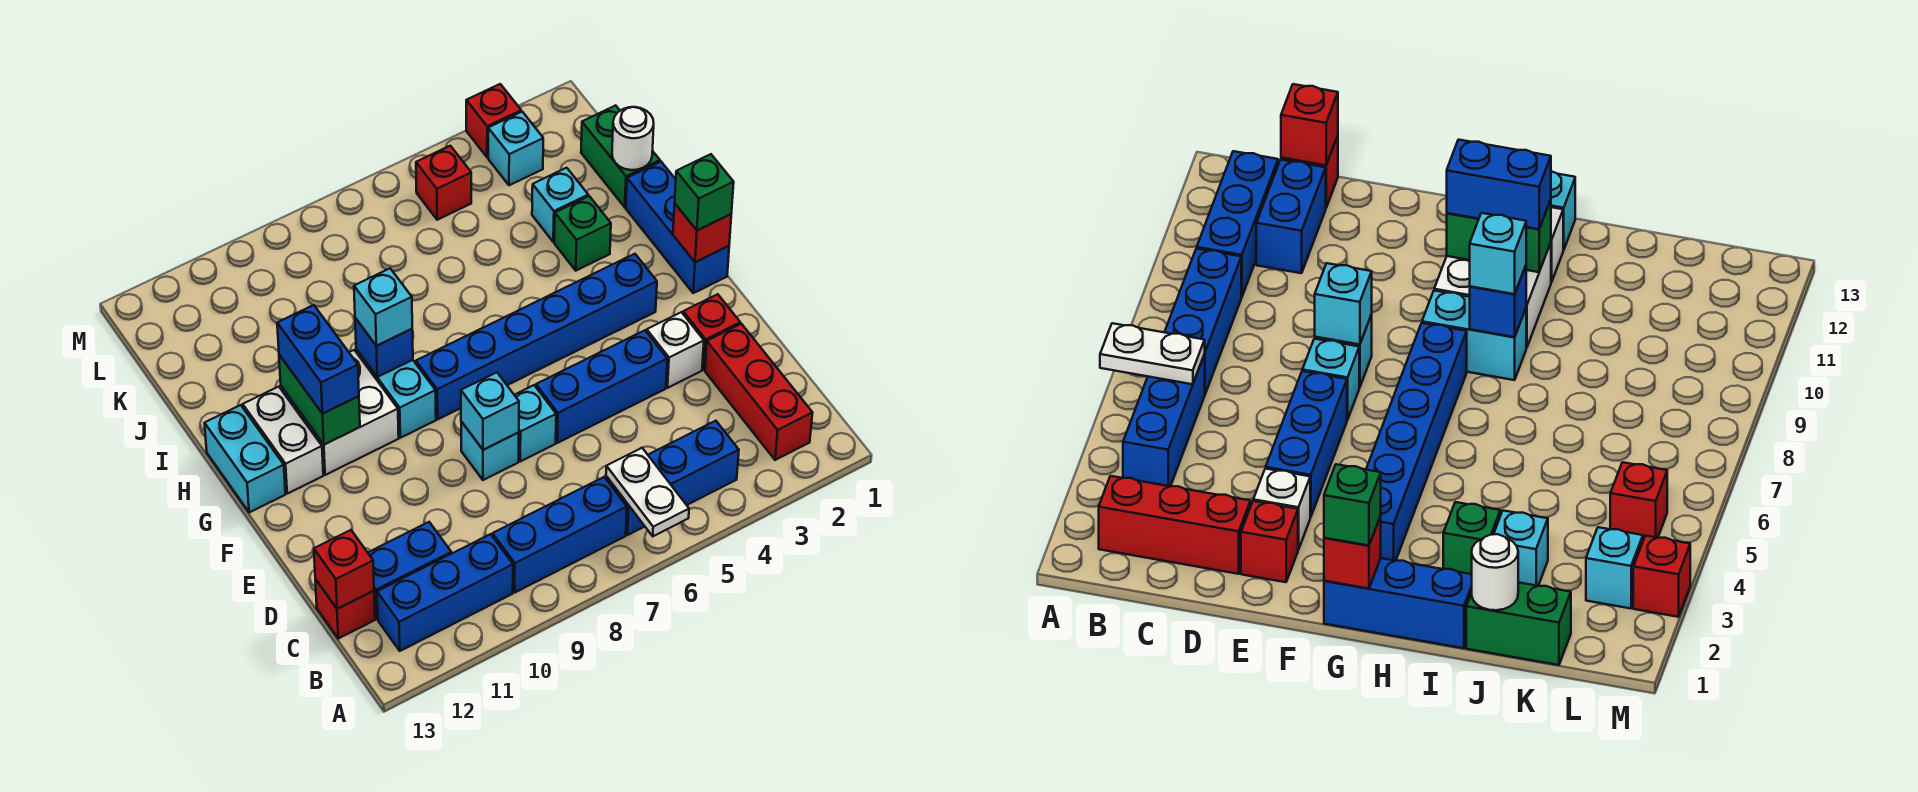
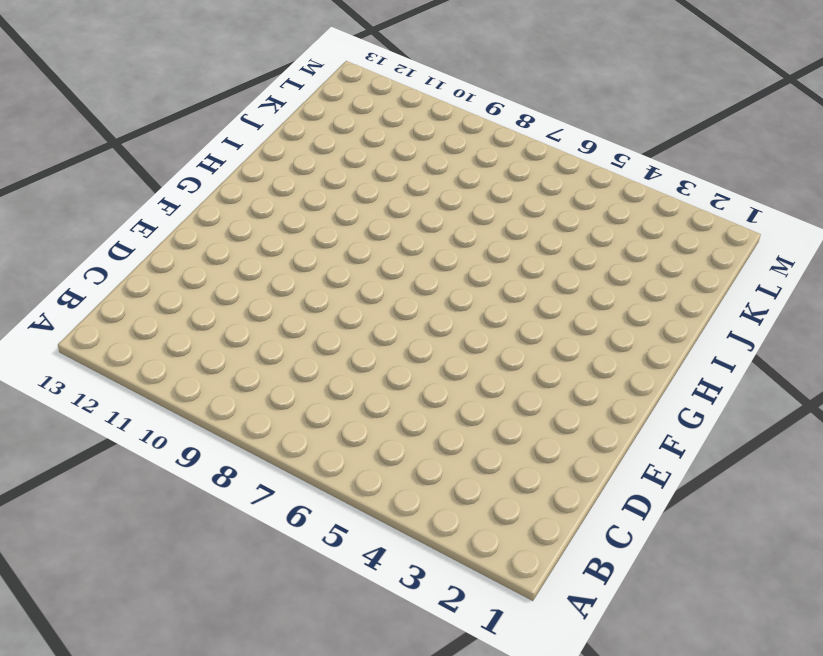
none -> red 1x3 brick [705,324,812,460]
none -> blue 1x3 brick [606,421,739,535]
none -> blue 1x3 brick [493,477,627,592]
none -> blue 1x3 brick [377,534,513,651]

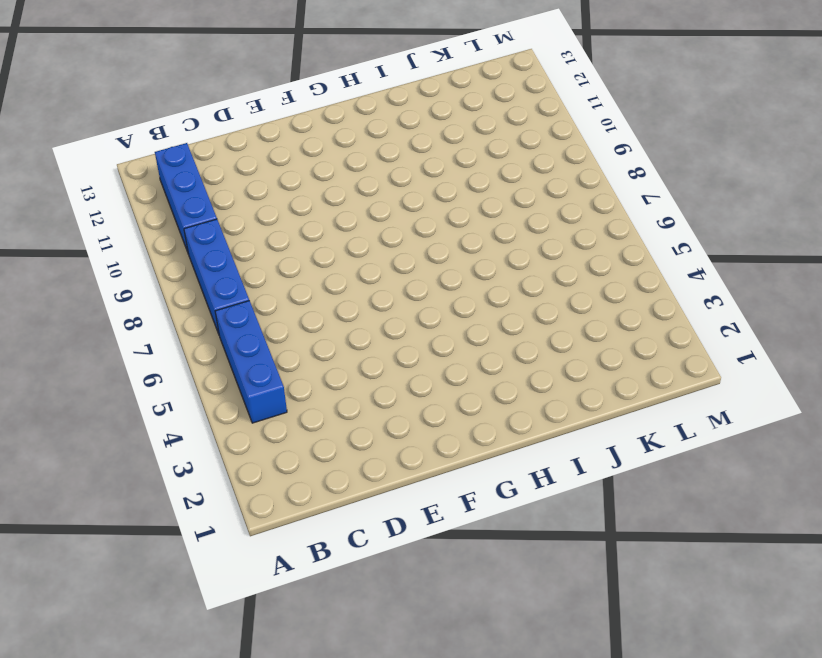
none -> red 1x3 brick [705,324,812,460]
none -> blue 1x2 brick [368,522,451,619]
none -> red 1x1 brick [315,579,375,639]
none -> red 1x1 brick [683,294,740,370]

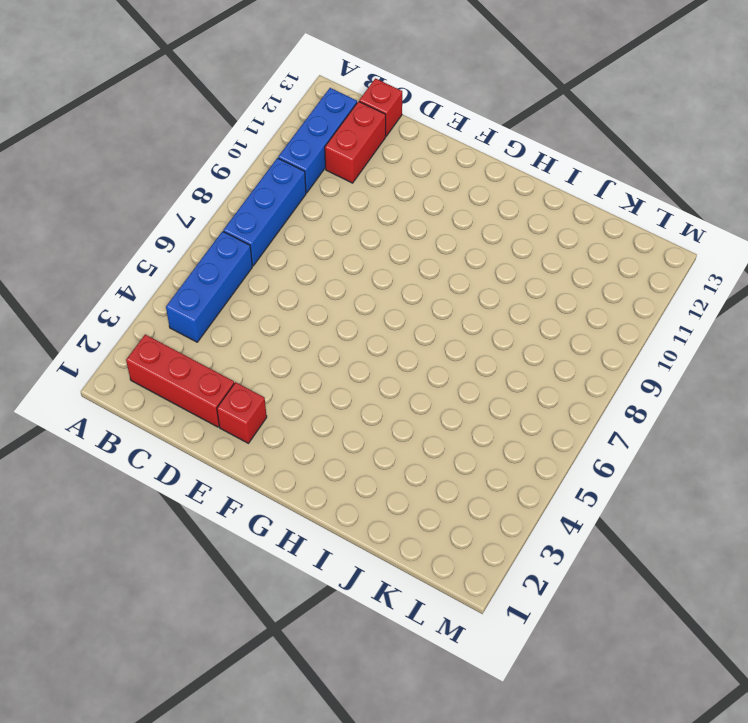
red 1x2 brick [325,101,386,183] -> blue 1x2 brick [368,522,451,619]
none -> white 1x1 brick [647,312,704,388]
none -> blue 1x3 brick [536,330,667,443]
none -> cyan 1x1 brick [515,385,556,461]
none -> cyan 1x1 brick [461,421,519,480]

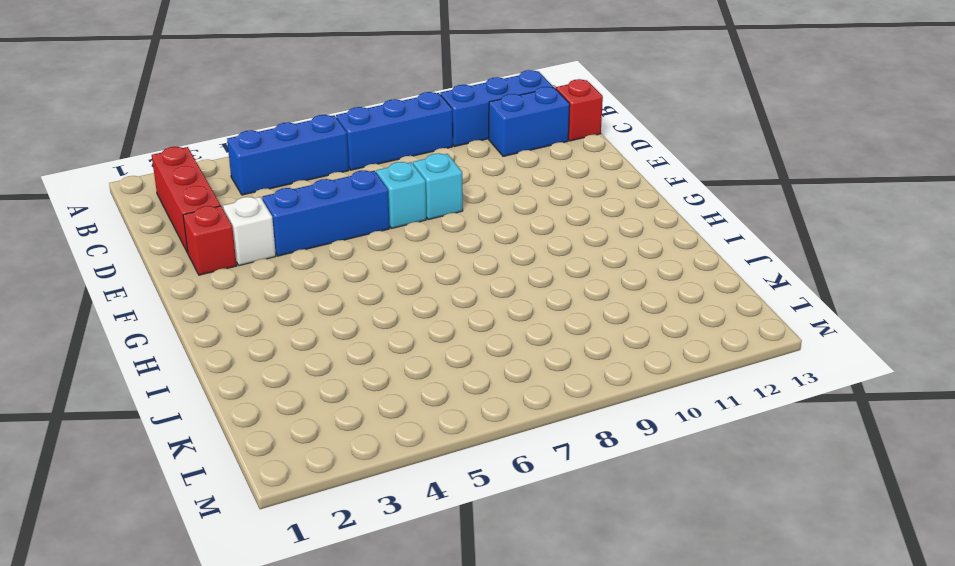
none -> blue 1x3 brick [626,162,729,293]
none -> blue 1x6 brick [416,254,657,419]
none -> cyan 1x2 brick [356,349,436,438]
none -> white 2x2 brick [281,350,399,475]

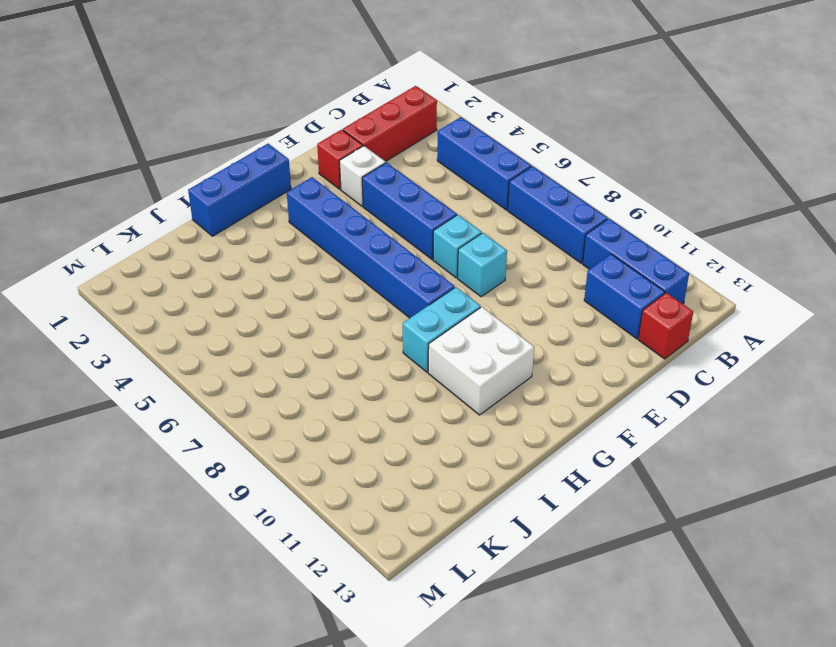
none -> white 1x2 brick [243,387,323,494]
none -> cyan 1x2 brick [205,405,285,513]
none -> green 1x1 brick [554,196,611,271]
none -> green 1x2 brick [581,105,660,207]

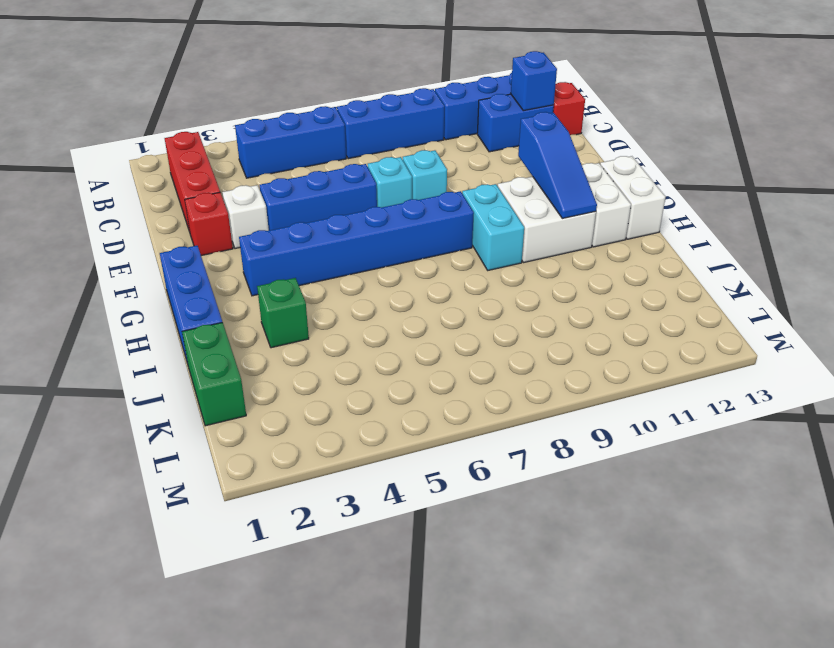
blue 1x1 brick [511,51,557,111] -> blue 1x1 brick moved to [355,318,413,377]
blue 1x3 slope [518,112,597,218] -> green 1x2 brick [279,355,360,445]
white 1x2 brick [600,156,665,239] -> cyan 1x2 brick [205,405,285,513]
none -> cyan 1x1 brick [532,168,588,242]
none -> cyan 1x1 brick [488,112,543,185]
none -> red 1x1 brick [416,146,471,220]
none -> red 1x1 brick [466,84,521,157]

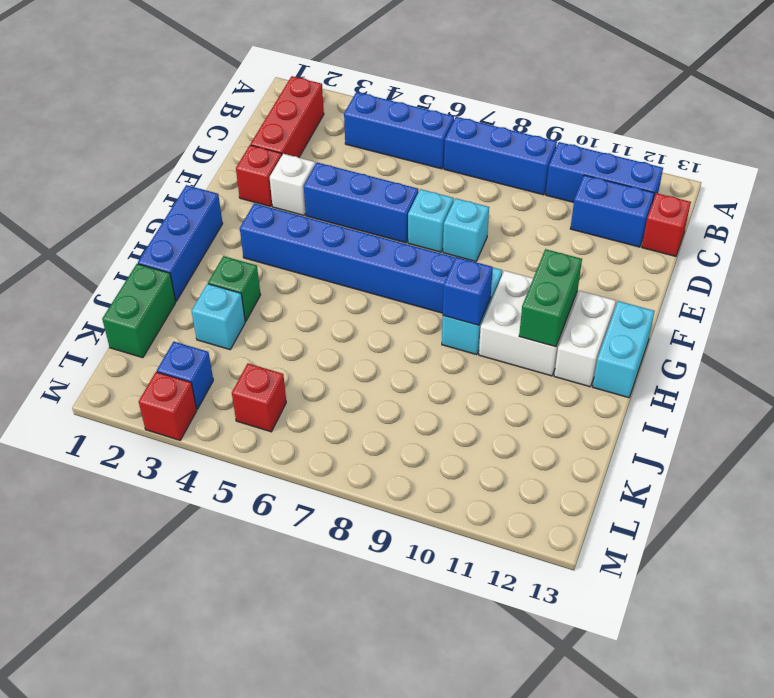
blue 1x1 brick [157,342,213,409] -> cyan 1x1 brick [488,112,543,185]
none -> white 1x2 plate [606,448,689,536]
none -> red 1x1 brick [314,530,374,609]
none -> cyan 1x1 brick [461,373,519,450]
none -> red 1x1 brick [673,204,731,262]

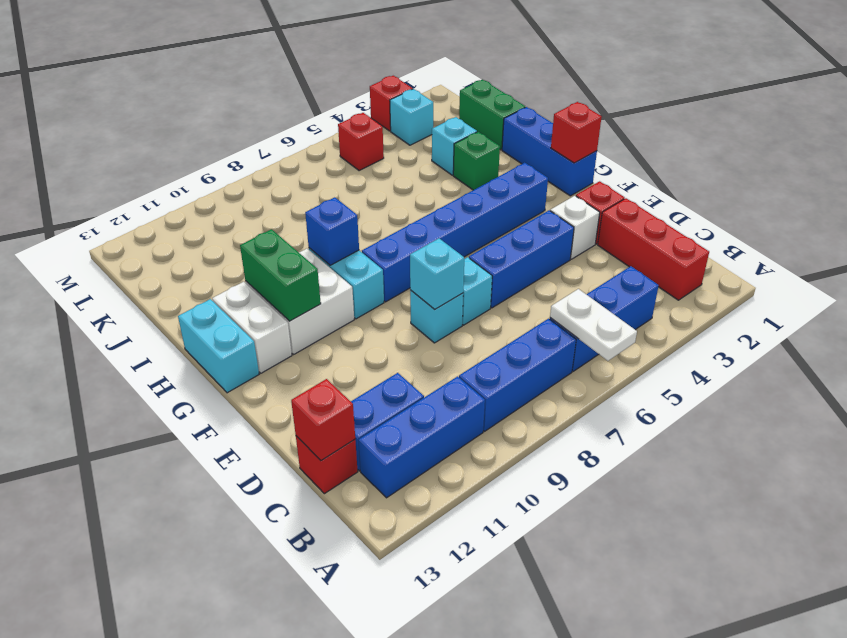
none -> white 1x1 round brick [612,107,654,170]
none -> green 1x1 brick [675,154,734,230]
none -> blue 1x2 brick [277,305,359,414]
none -> cyan 1x1 brick [354,269,412,346]

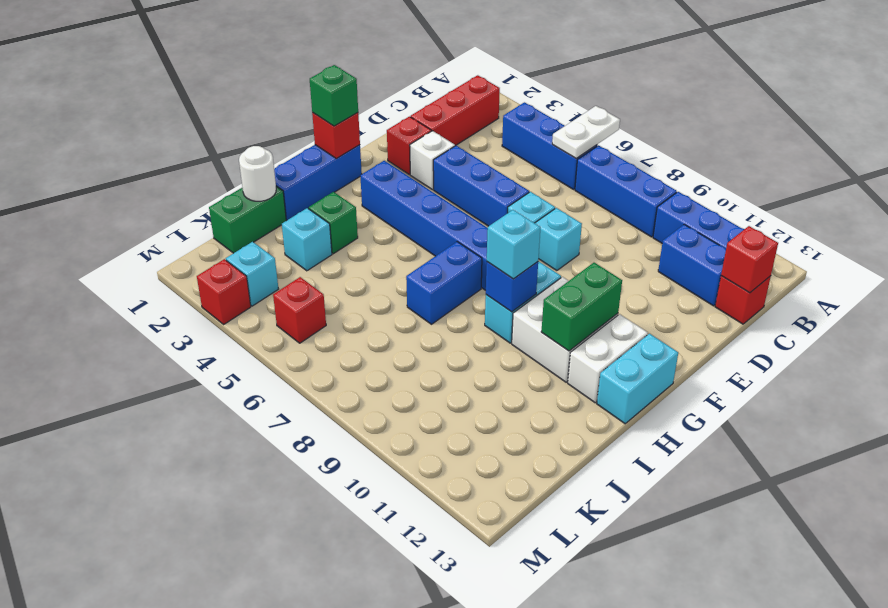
blue 1x2 brick [406,242,482,324] -> blue 1x2 brick moved to [277,305,359,414]
none -> cyan 1x1 brick [461,373,519,450]

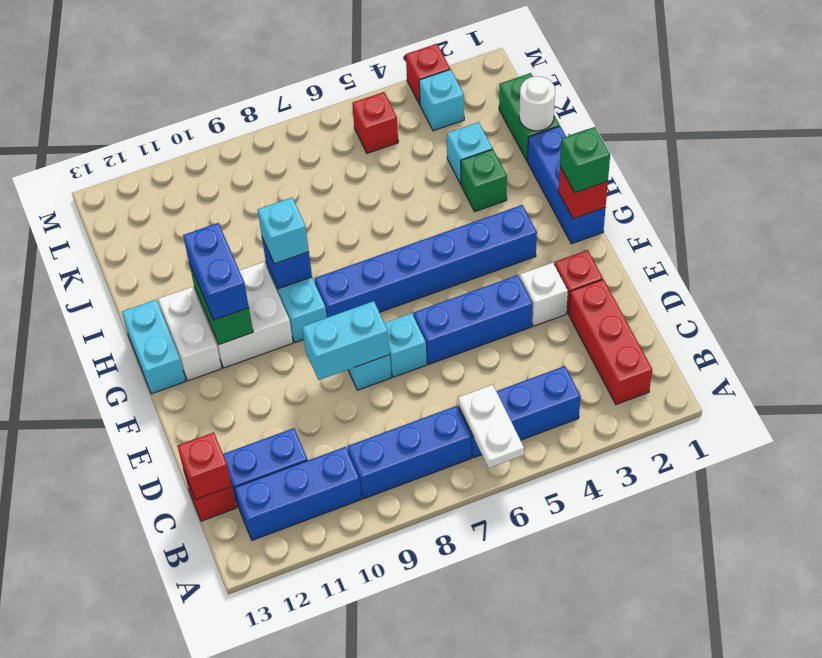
cyan 1x2 brick [302,301,390,380] -> cyan 1x1 brick [461,373,519,450]

